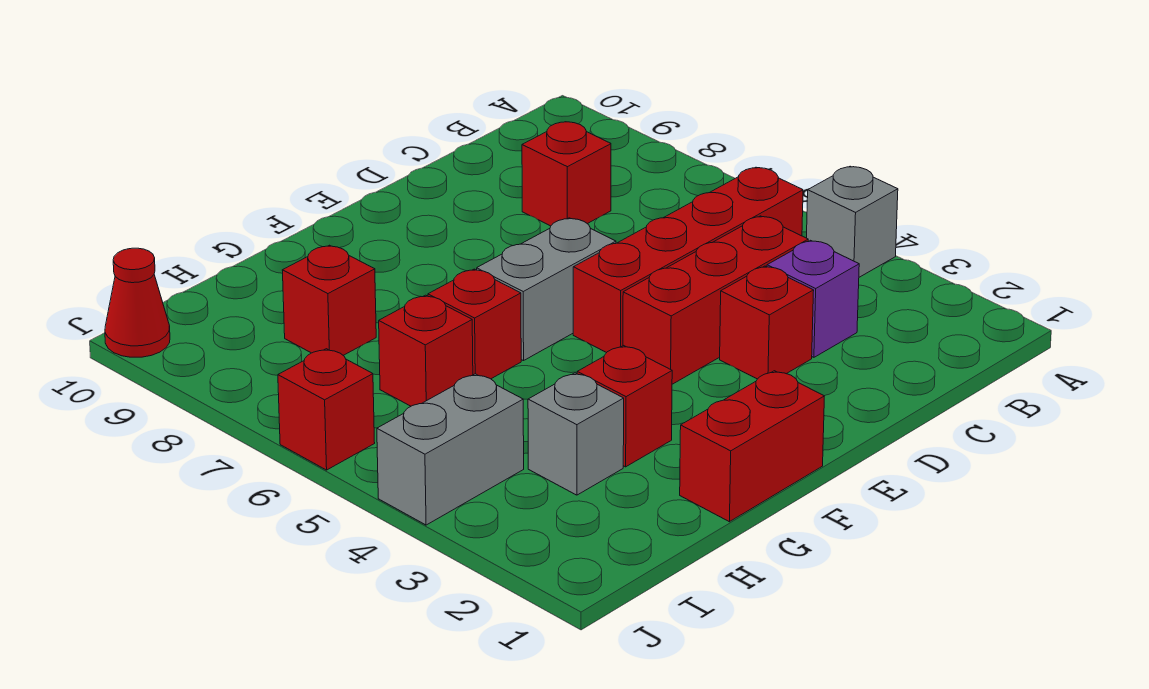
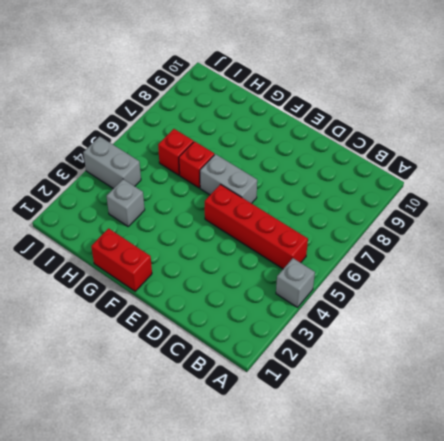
none -> purple 1x1 brick [767,240,859,357]
none -> red 1x3 brick [623,216,808,384]
none -> red 1x1 brick [522,122,611,226]

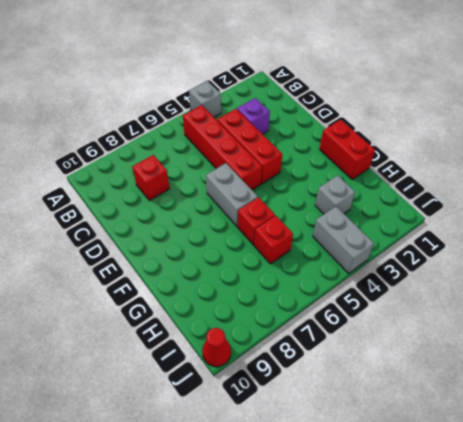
none -> red 1x1 brick [720,266,814,379]
none -> red 1x1 brick [577,346,672,467]
none -> red 1x1 brick [282,245,376,355]

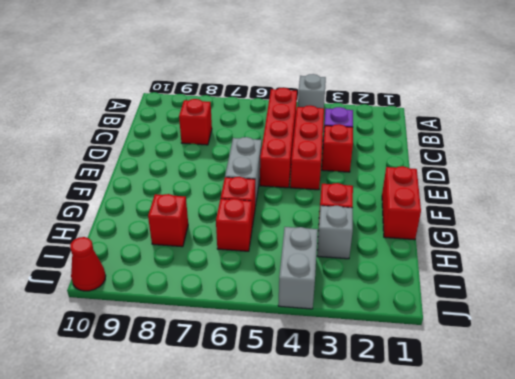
none -> red 1x1 brick [278,349,375,470]

